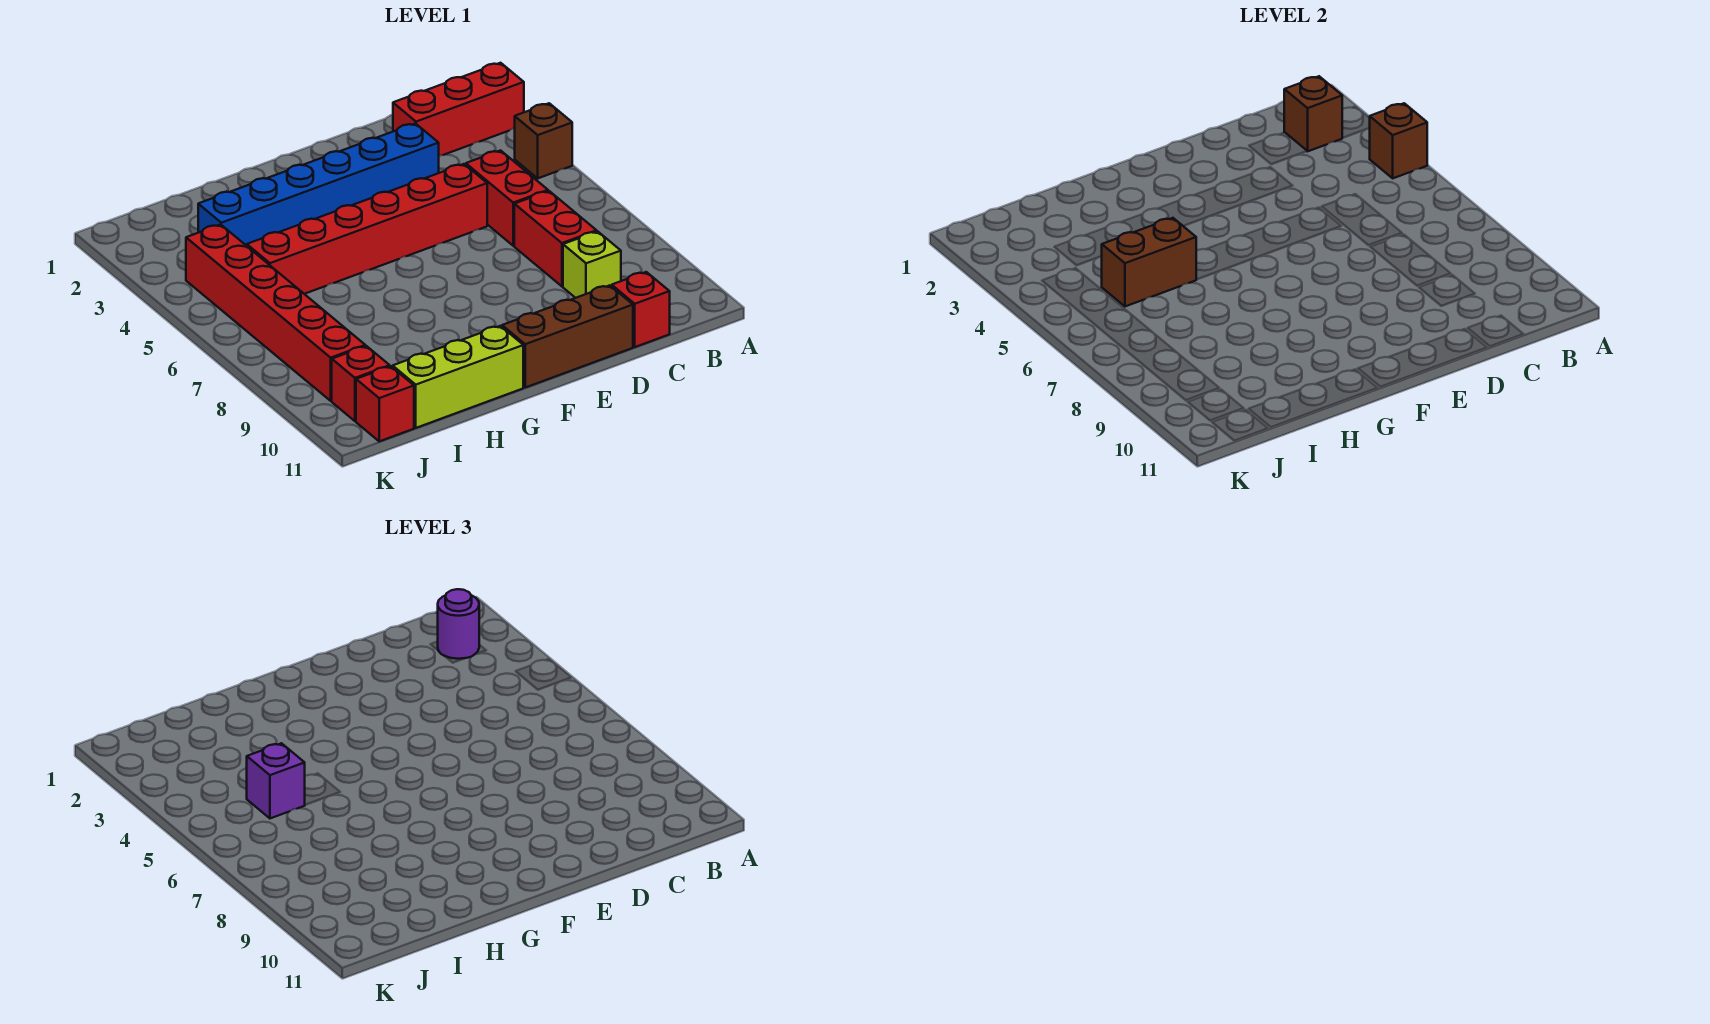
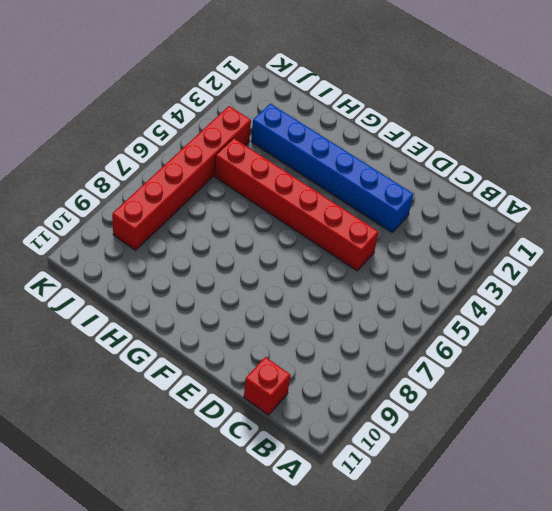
none -> red 1x3 brick [393,63,524,156]
none -> brown 1x1 brick [515,103,572,178]
none -> red 1x2 brick [466,151,548,246]

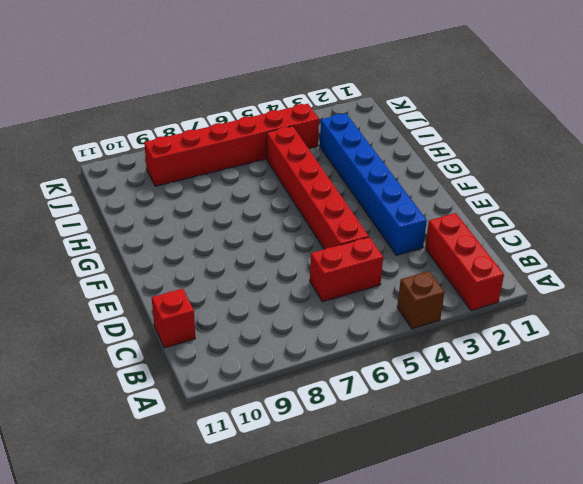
none -> red 1x2 brick [514,191,597,286]
none -> lime 1x1 brick [563,231,621,298]
none -> brown 1x3 brick [502,285,633,387]

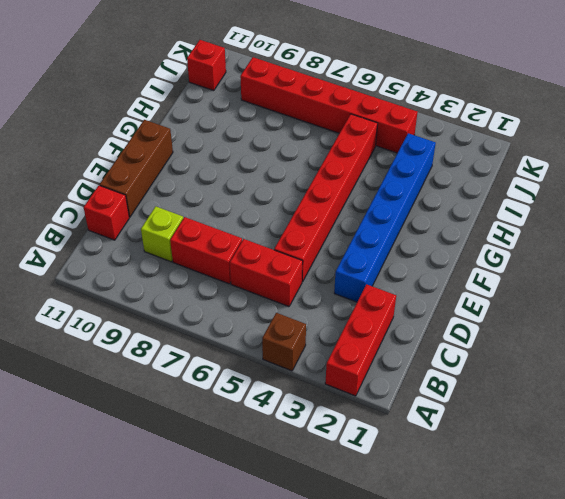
none -> lime 1x3 brick [393,326,523,428]
none -> red 1x1 brick [332,346,390,421]
none -> brown 1x1 brick [1370,103,1427,178]

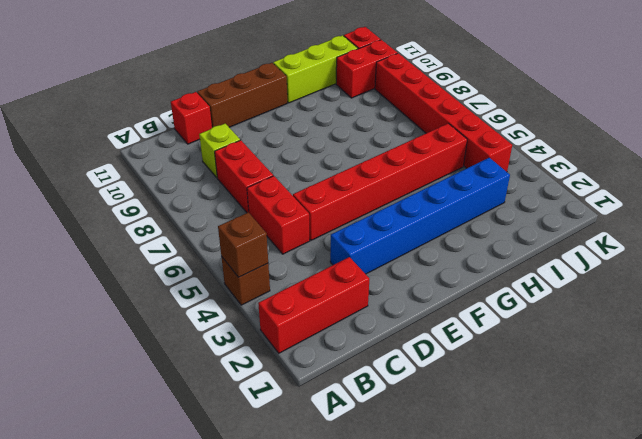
red 1x2 brick [336,40,397,98] -> red 1x1 brick [332,346,390,421]
none -> brown 1x1 brick [1284,76,1342,151]
none -> brown 1x2 brick [1101,218,1197,306]
none -> purple 1x1 round brick [438,589,479,659]

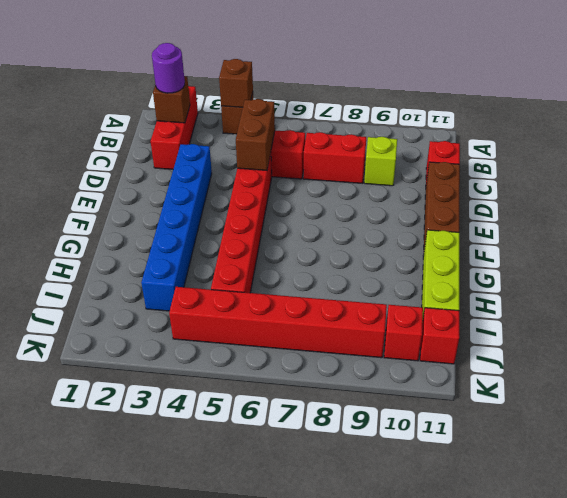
brown 1x2 brick [236,99,275,170] -> brown 1x2 brick moved to [1101,218,1197,306]
none -> purple 1x1 brick [247,743,305,818]

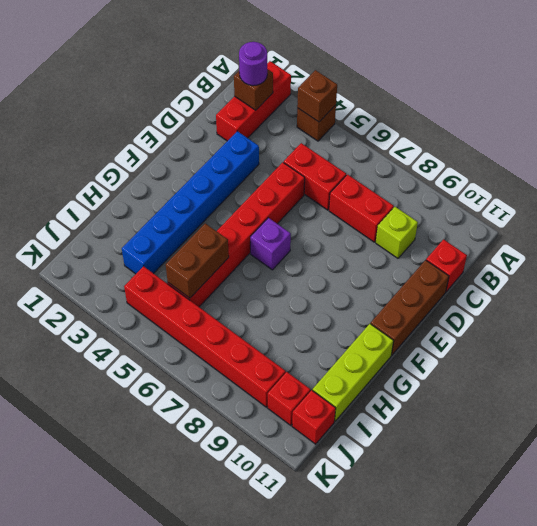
purple 1x1 brick [250,218,291,270] -> purple 1x1 brick moved to [247,743,305,818]

